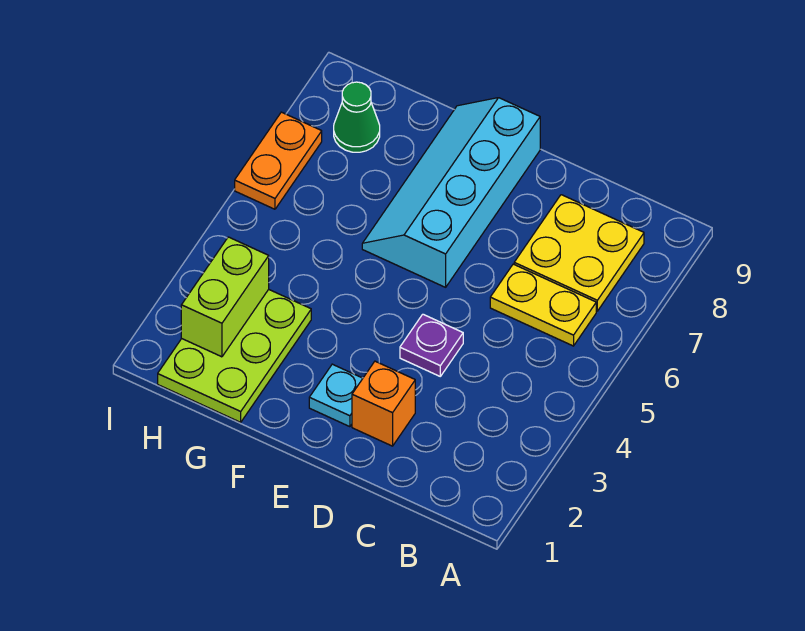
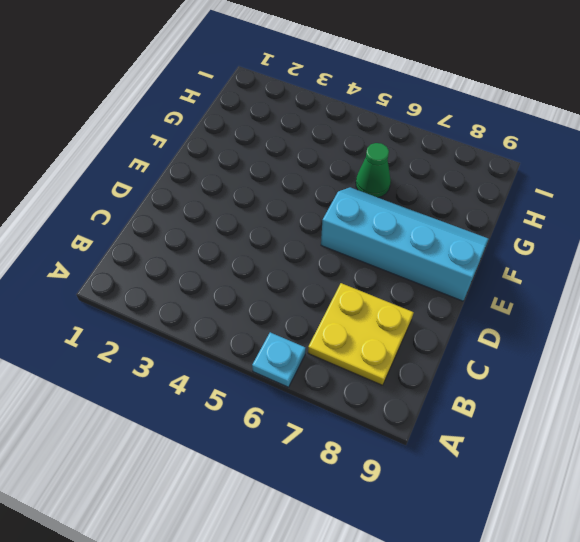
cyan 1x1 plate [252,332,306,387] -> cyan 1x1 plate moved to [309,364,363,427]
green 1x1 cone [356,143,391,198] -> green 1x1 cone moved to [334,82,380,152]
none -> yellow 1x2 plate [490,264,596,346]
none -> orange 1x1 brick [352,361,415,446]

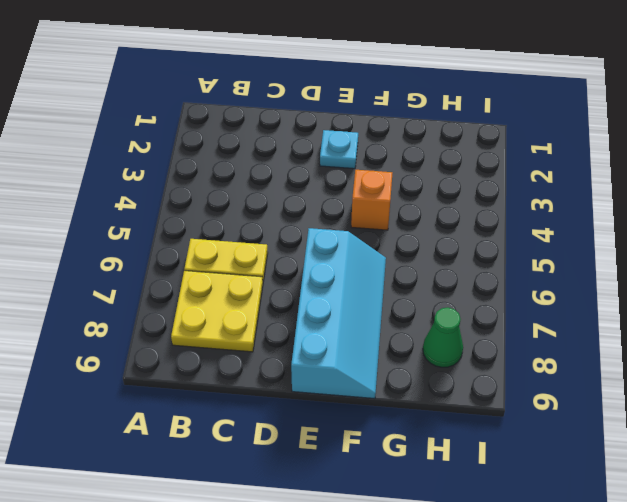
orange 1x1 brick [351,170,392,230] -> orange 1x1 brick moved to [352,361,415,446]
none -> purple 1x1 plate [400,314,463,376]
none -> lime 2x3 plate [158,289,311,422]

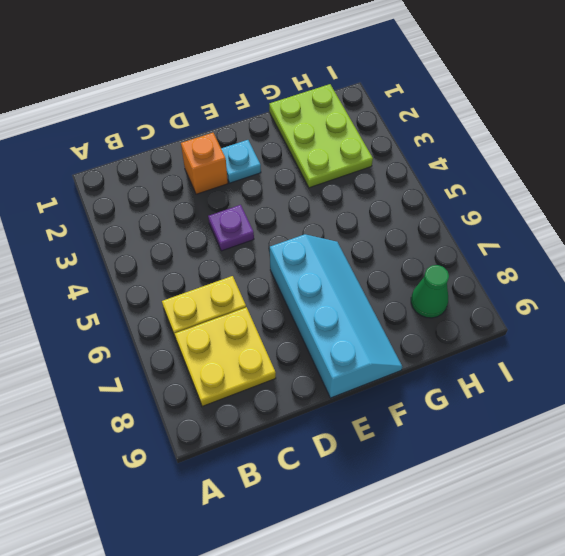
none -> orange 1x2 plate [235,112,322,209]
none -> lime 1x2 brick [181,237,269,357]

